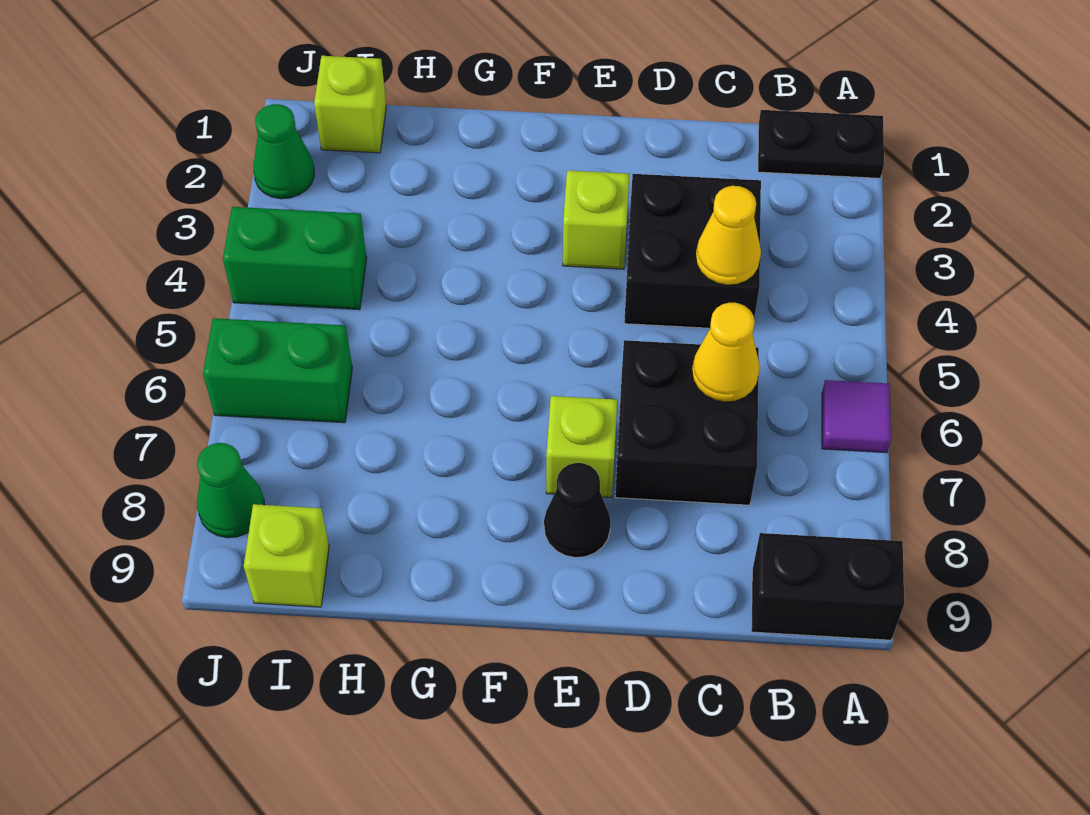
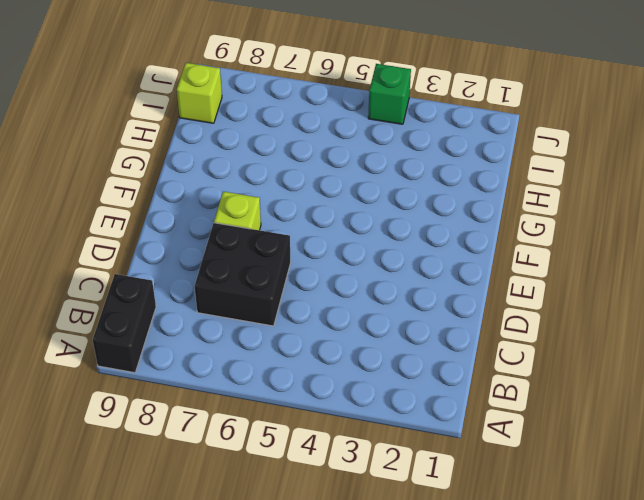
green 1x1 brick [368,64,411,124] -> green 1x2 brick [223,207,367,310]
none -> black 1x2 plate [758,110,884,178]
none -> purple 1x1 tile [822,380,891,453]
none -> black 2x2 brick [624,174,761,328]

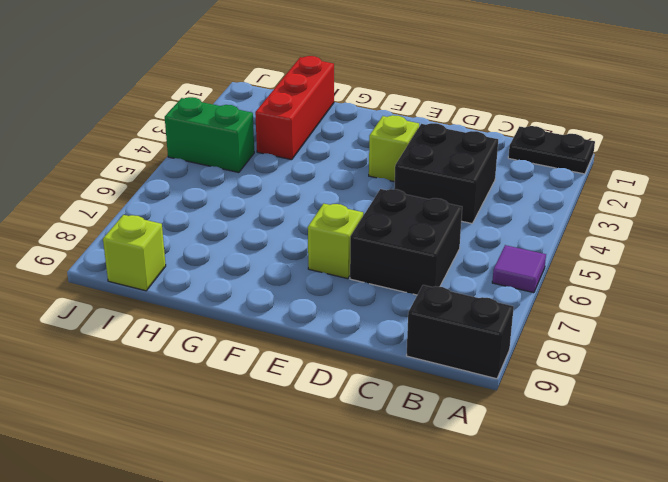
red 1x3 brick [255,56,334,160] -> none
none -> black 1x1 cone [544,463,611,558]
none -> lime 1x1 brick [314,56,386,153]
none -> green 1x2 brick [203,318,352,423]

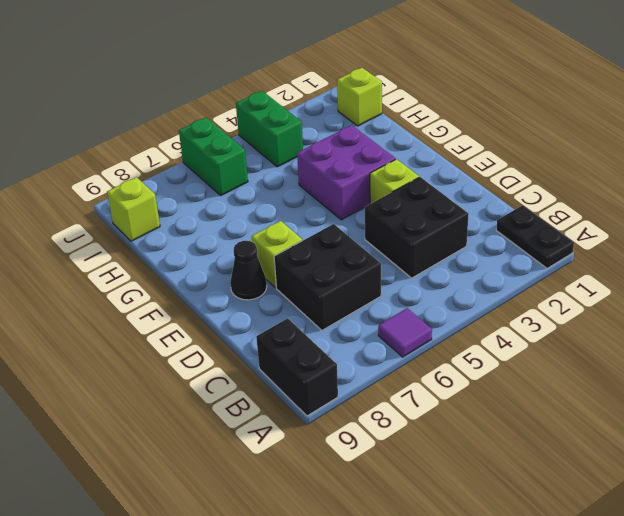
purple 2x2 brick [297,125,395,220] -> none
none -> green 1x1 cone [253,104,314,199]
none -> green 1x1 cone [197,443,264,538]
none -> yellow 1x1 cone [696,186,761,285]

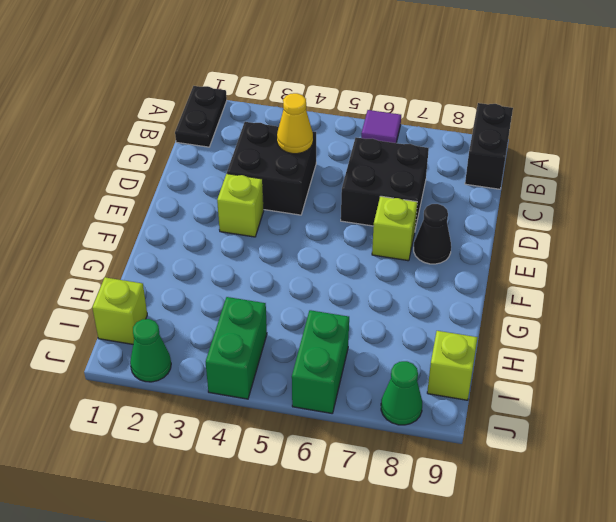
none -> yellow 1x1 cone [692,303,760,402]

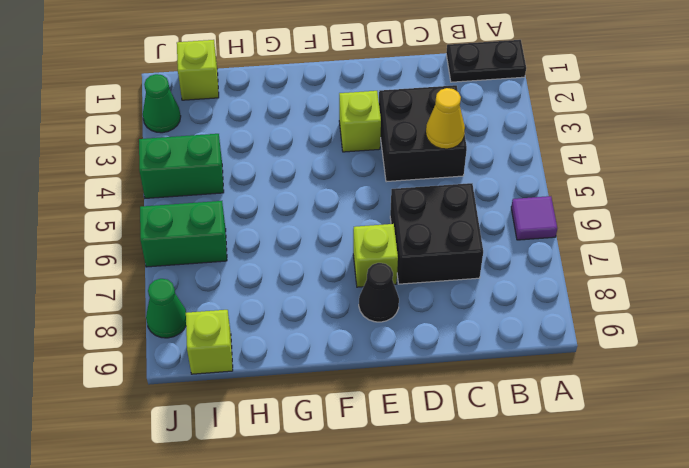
none -> black 1x2 brick [751,533,904,640]
none -> yellow 1x1 cone [692,303,760,402]

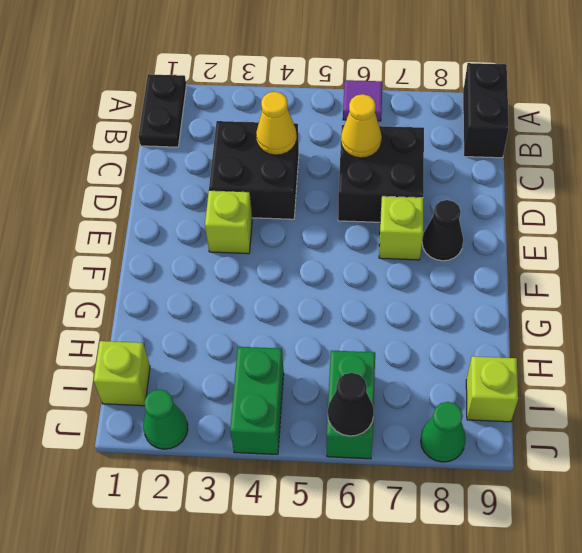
black 1x1 cone [328,373,374,436] -> none

